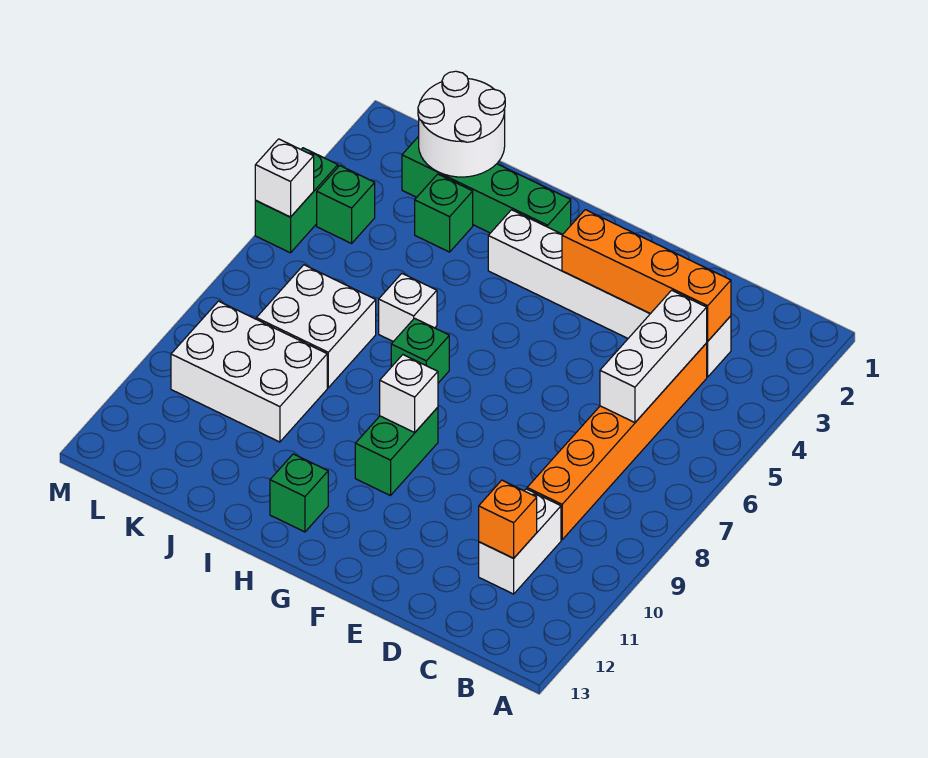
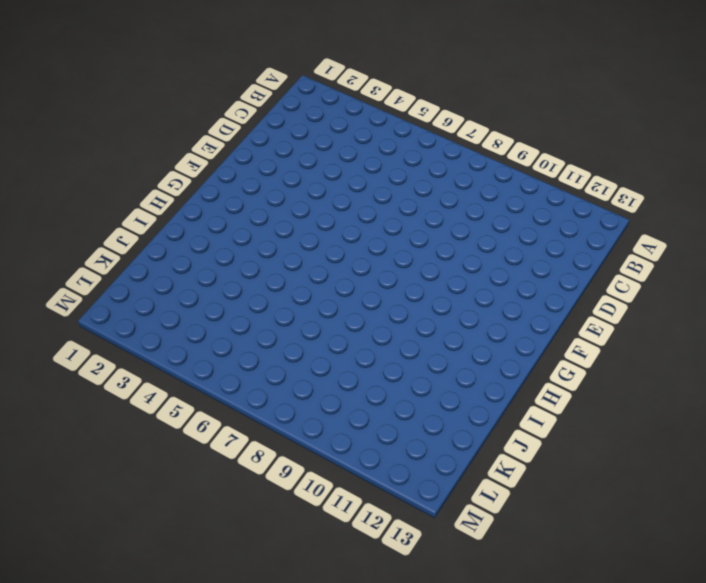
none -> white 1x6 brick [488,210,731,377]
none -> orange 1x6 brick [527,343,707,540]
none -> white 1x2 brick [479,489,561,594]

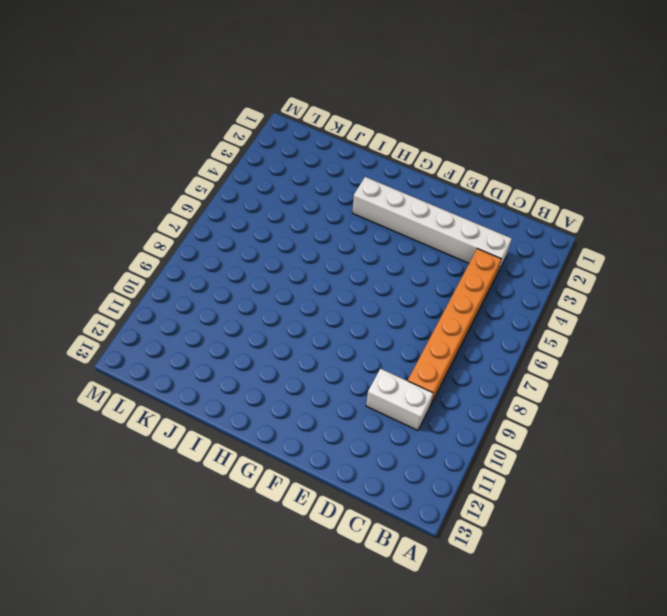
white 1x2 brick [366,369,433,431] -> white 1x2 brick turned to [479,489,561,594]
none -> green 1x2 brick [355,407,438,496]
none -> green 1x4 brick [402,136,571,234]
none -> green 1x1 brick [391,318,449,383]

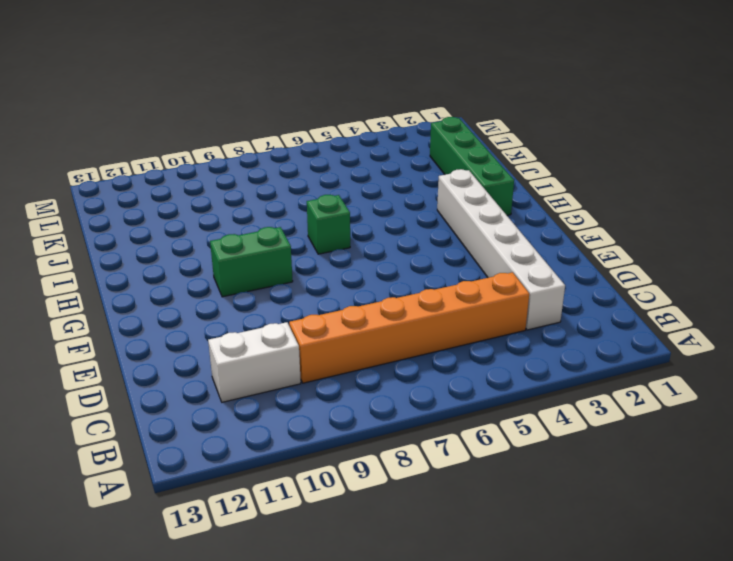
none -> green 1x1 brick [270,454,328,532]
none -> white 1x1 brick [379,274,437,342]
none -> green 1x1 brick [415,174,473,252]

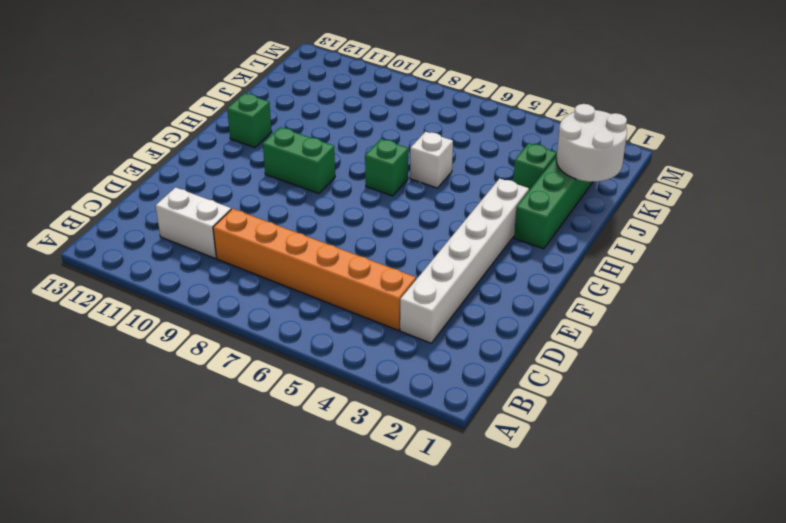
none -> white 2x2 brick [256,265,376,388]
none -> white 2x3 brick [171,301,327,442]
none -> green 1x1 brick [317,166,375,243]

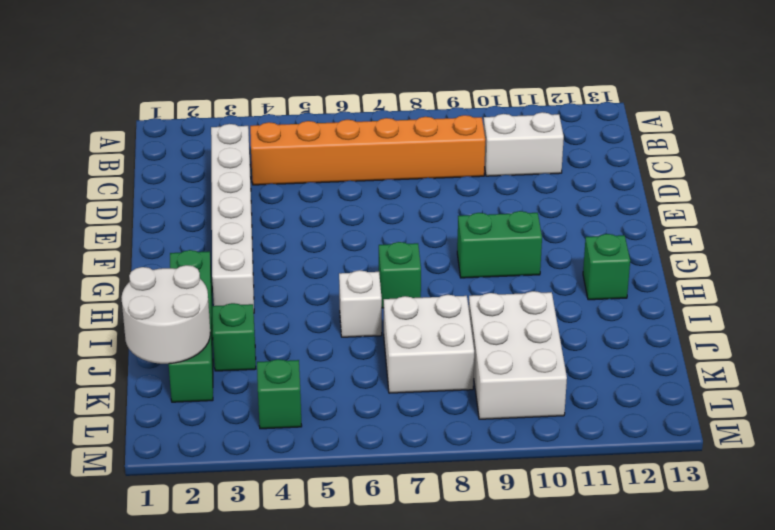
none -> green 1x2 brick [255,148,338,253]
none -> orange 1x4 brick [562,210,731,341]
none -> white 1x3 brick [600,290,707,423]

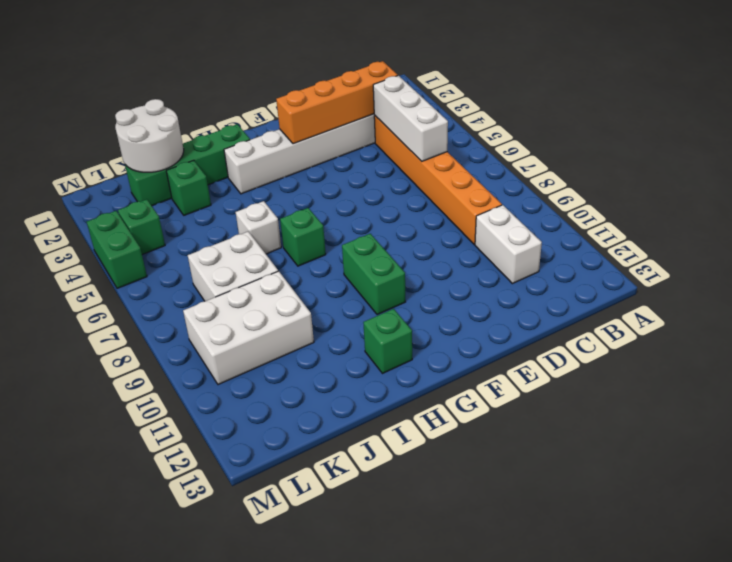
none -> orange 1x1 brick [479,480,537,558]
none -> white 1x1 brick [380,355,438,432]
none -> white 1x1 brick [255,139,314,217]

